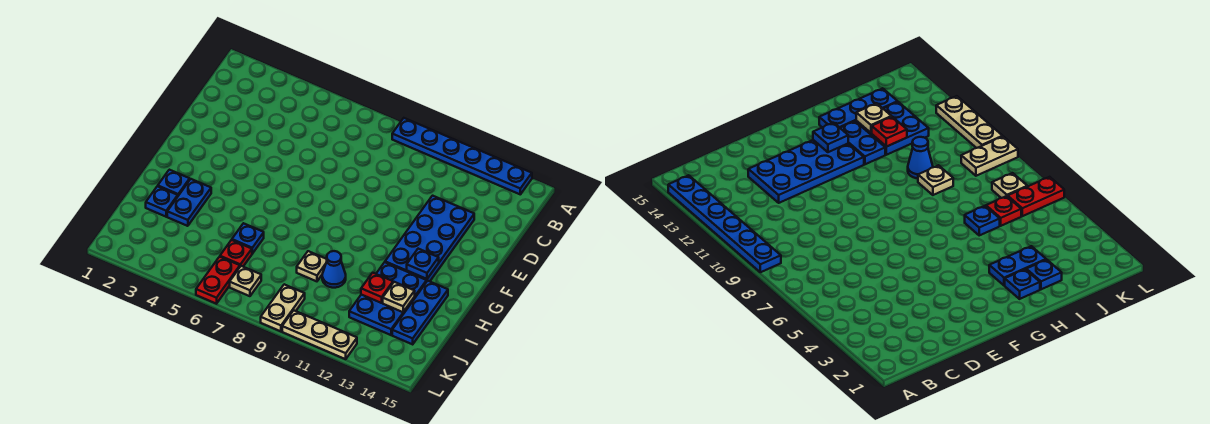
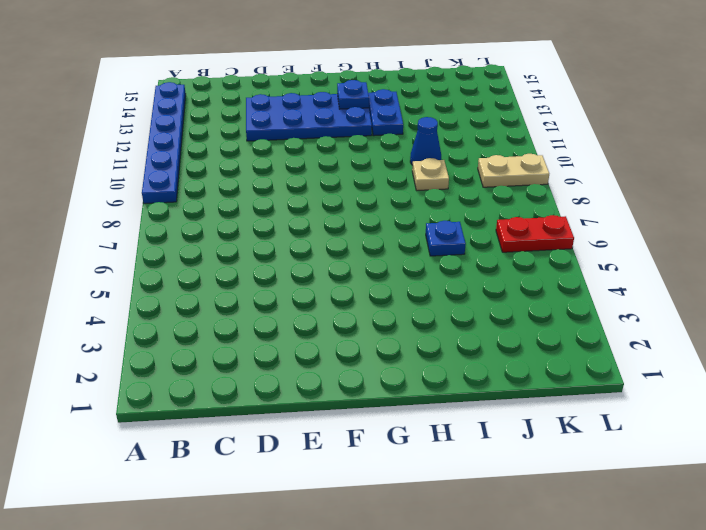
none -> blue 1x1 plate [158,170,190,196]
none -> blue 1x2 plate [167,179,211,226]
none -> blue 1x3 plate [392,281,448,344]

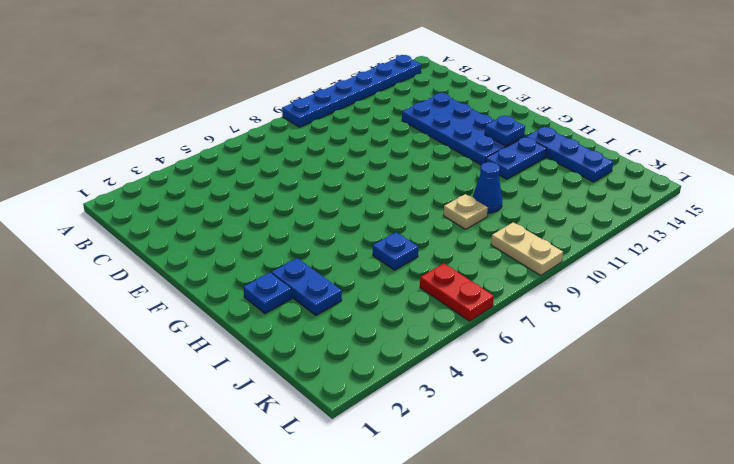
none -> blue 1x1 plate [146,186,178,217]
none -> blue 2x2 plate [349,295,415,335]
none -> red 1x1 plate [220,240,252,266]

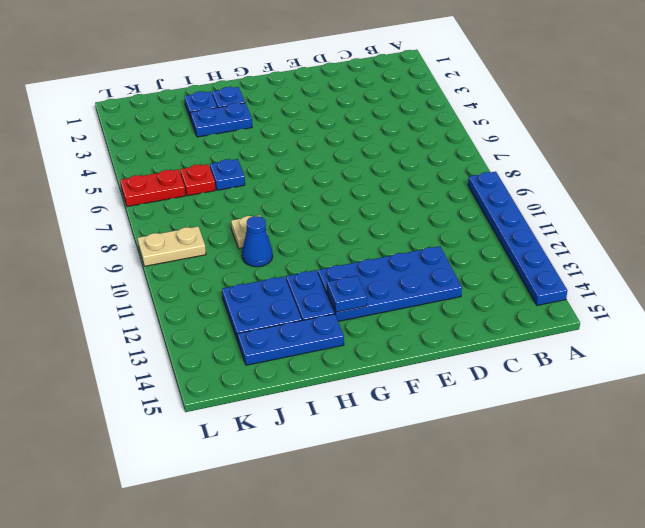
none -> tan 1x1 plate [230,266,261,296]
none -> tan 1x3 plate [282,310,357,359]
none -> red 1x1 plate [361,273,393,303]

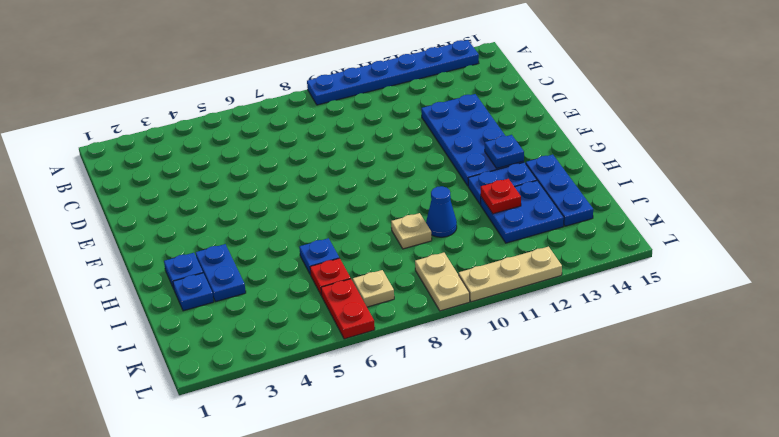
none -> tan 1x1 plate [383,282,415,312]

